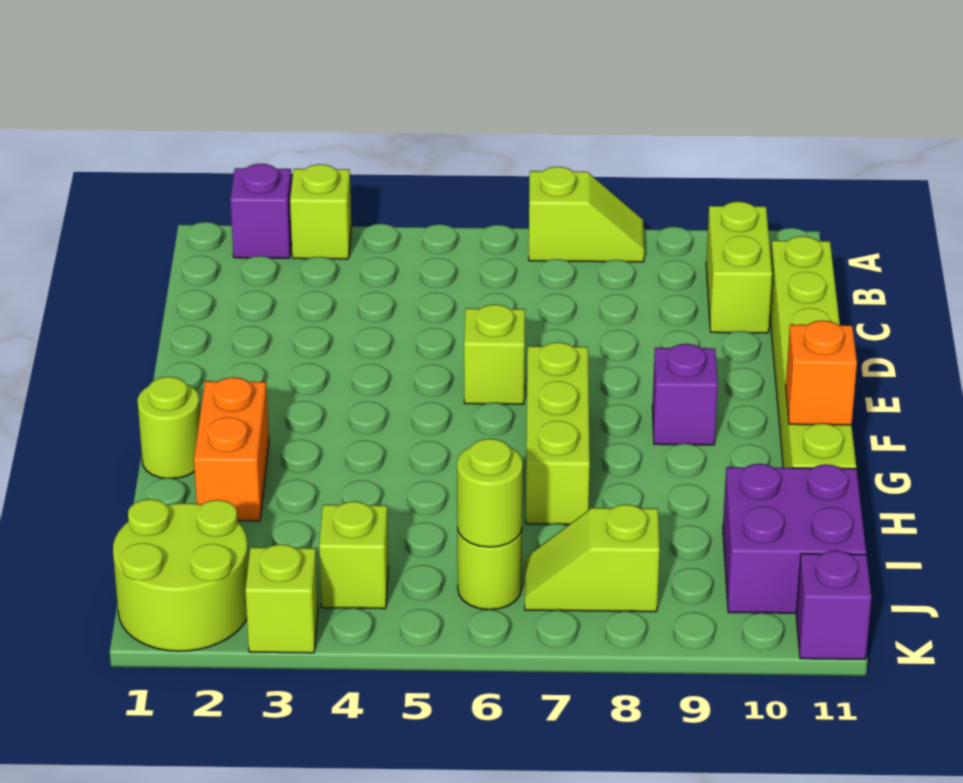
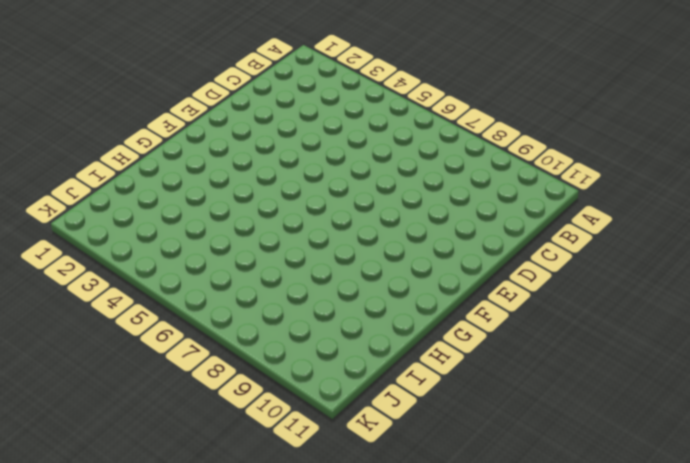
none -> purple 1x1 brick [230,164,292,258]
none -> lime 1x1 brick [290,164,351,259]
none -> lime 1x2 slope [529,167,644,262]

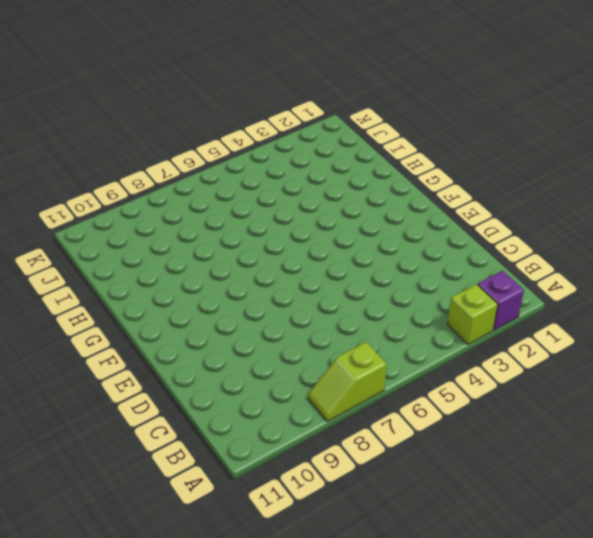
none -> lime 1x2 brick [706,202,772,333]
none -> lime 1x6 brick [770,236,856,469]
none -> lime 1x1 brick [464,304,525,404]

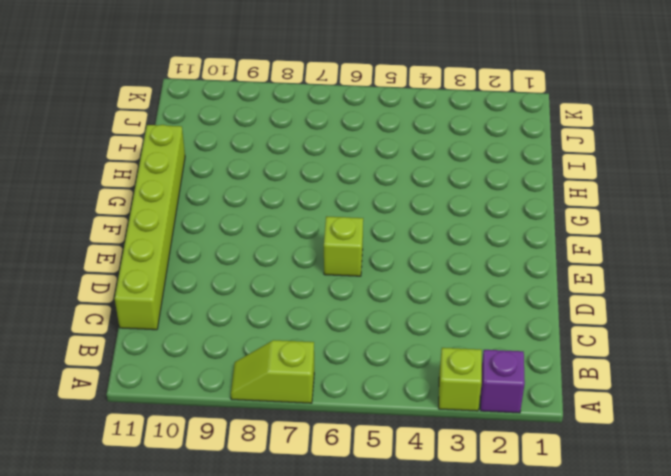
none -> lime 1x2 brick [706,202,772,333]
none -> lime 1x3 brick [526,342,590,524]
none -> purple 1x1 brick [652,344,718,445]

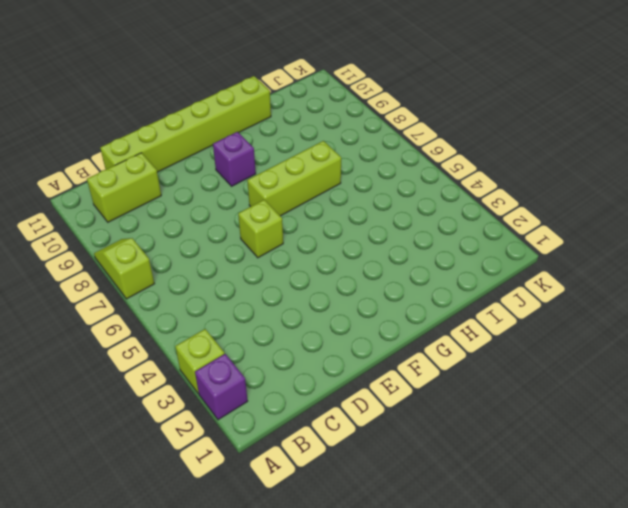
none -> lime 1x1 round brick [137,377,200,479]
none -> orange 1x2 brick [194,377,269,521]
none -> purple 2x2 brick [723,464,866,613]

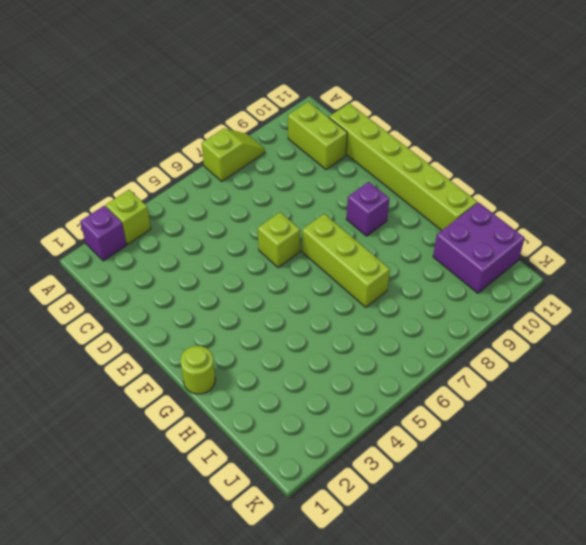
none -> orange 1x2 brick [194,377,269,521]
none -> lime 2x2 round brick [113,499,248,651]
none -> lime 1x1 brick [319,501,389,609]

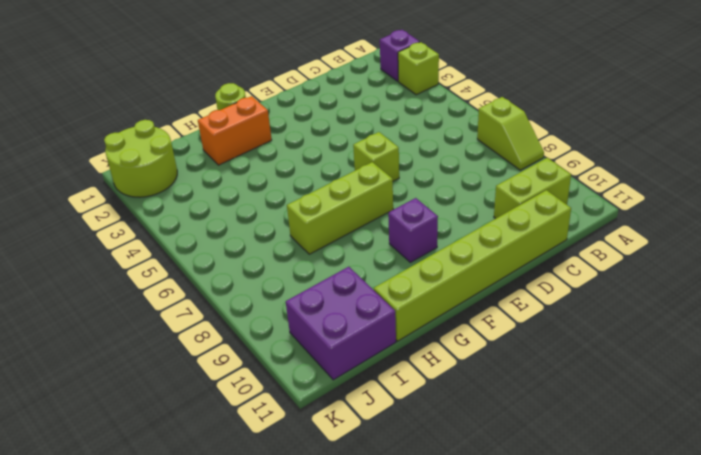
none -> lime 1x1 brick [319,501,389,609]
none -> lime 1x1 round brick [457,528,522,610]
none -> lime 1x2 slope [525,505,660,612]

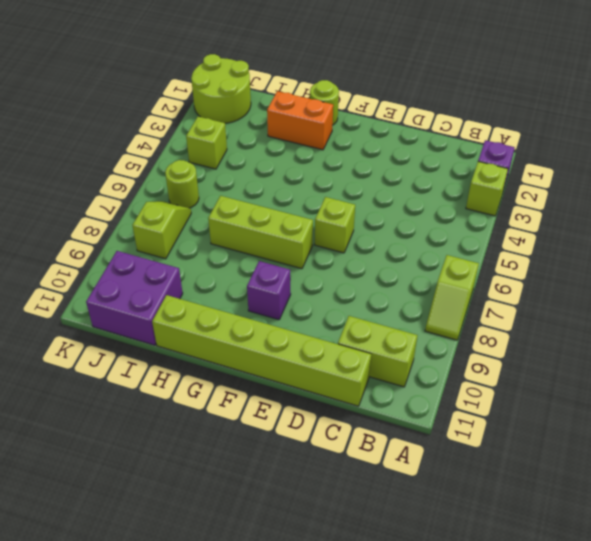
none -> lime 1x1 brick [245,544,318,653]
none -> purple 1x1 brick [796,551,871,659]
none -> orange 1x1 brick [786,321,857,425]

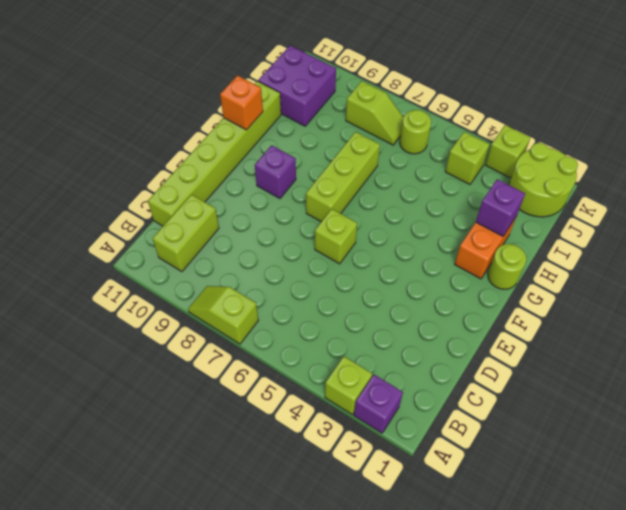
purple 1x1 brick [476,179,525,236] -> purple 1x1 brick moved to [796,551,871,659]
none -> lime 1x1 round brick [457,439,523,547]

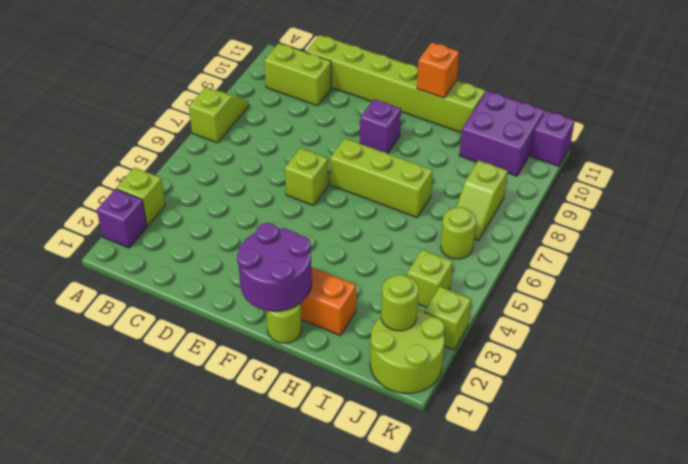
purple 2x2 round brick [237,223,312,311] -> none
lime 1x1 round brick [381,275,418,331] -> lime 1x1 round brick moved to [457,439,523,547]

